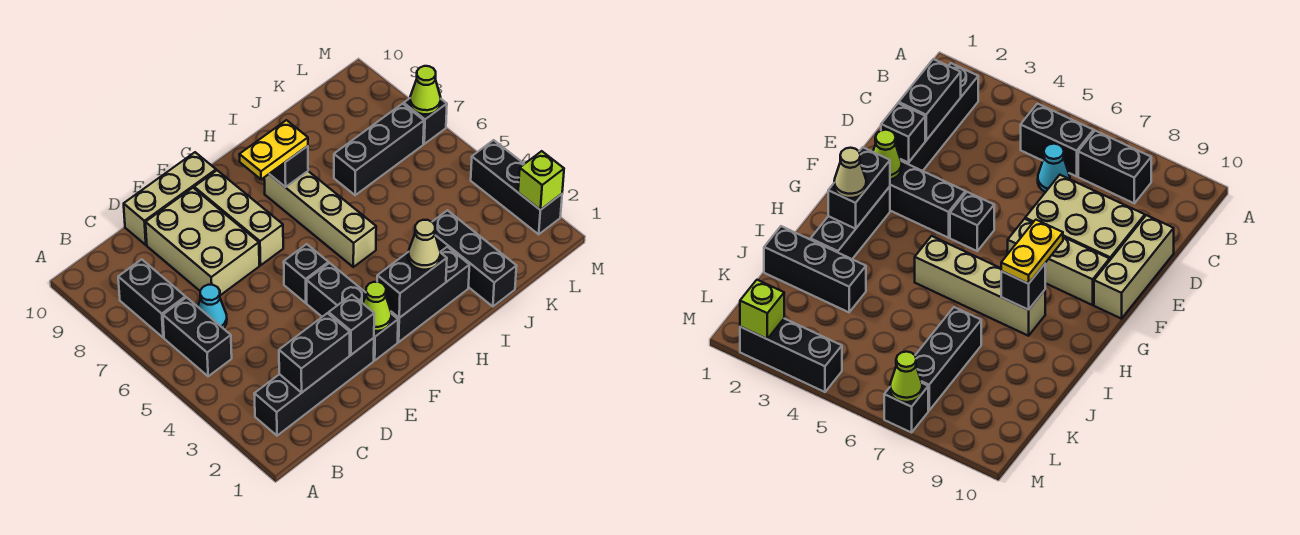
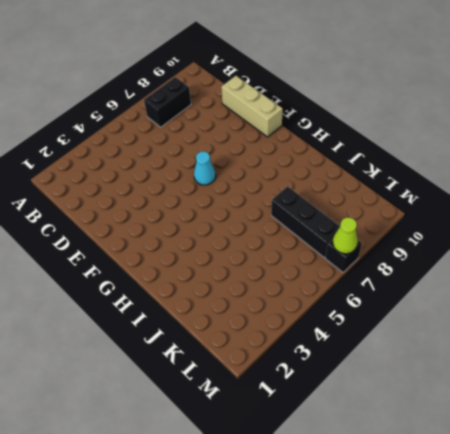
cyan 1x1 cone [194,152,216,185] -> cyan 1x1 cone moved to [198,285,227,328]
none -> black 1x4 brick [254,338,374,436]
none -> black 1x2 brick [163,298,232,376]
none -> tan 2x3 brick [146,188,259,295]

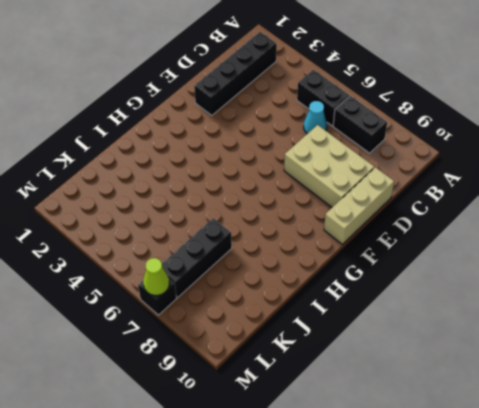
none -> black 1x3 brick [307,263,398,360]
none -> black 1x1 brick [284,244,329,303]
none -> tan 1x3 brick [194,170,283,265]

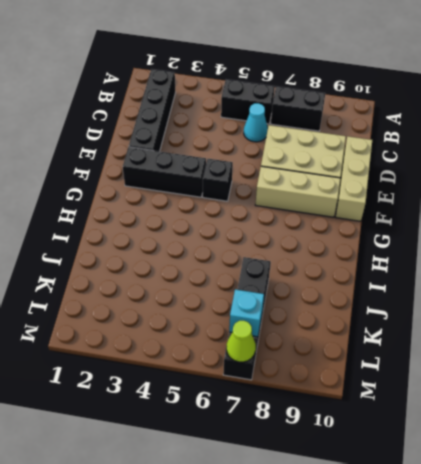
cyan 1x1 brick [229,289,264,337] -> none
none -> black 1x3 brick [391,247,469,342]
none -> tan 1x4 brick [264,171,376,267]
none -> black 1x3 brick [433,210,517,307]

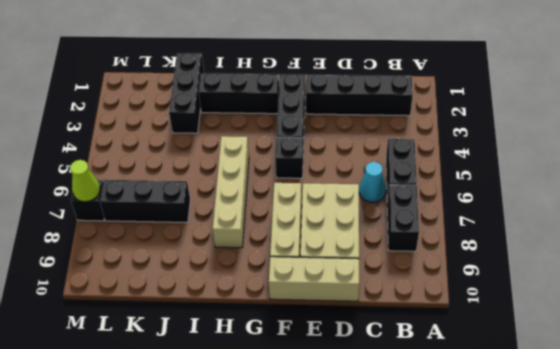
none -> black 1x3 brick [471,140,562,234]
none -> black 1x2 brick [279,313,350,393]
none -> black 1x1 brick [329,295,374,355]

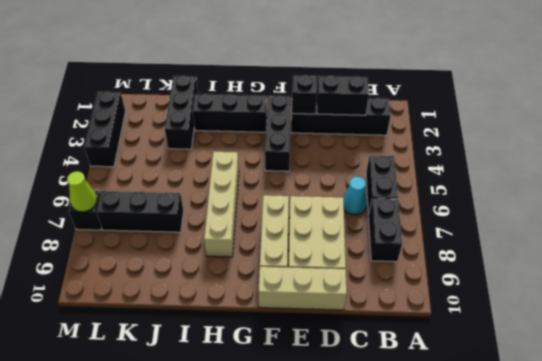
none -> black 1x1 brick [284,244,329,303]
none -> lime 1x1 cone [363,282,391,331]
none -> black 1x2 brick [377,252,447,318]

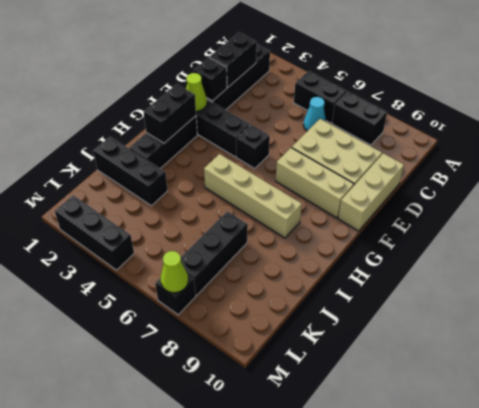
none -> black 1x1 brick [270,146,308,187]
none -> lime 1x1 brick [518,151,564,210]
none -> yellow 1x2 plate [239,120,308,179]

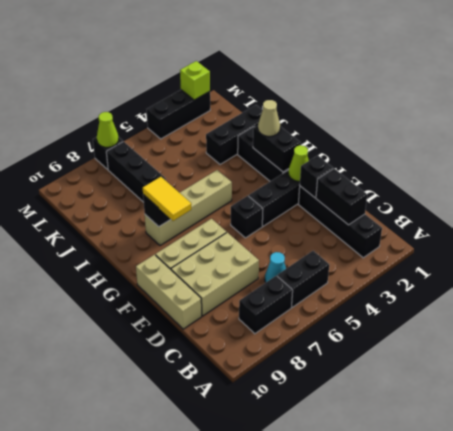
yellow 1x2 tile [143,177,191,221] -> yellow 1x2 plate [239,120,308,179]

